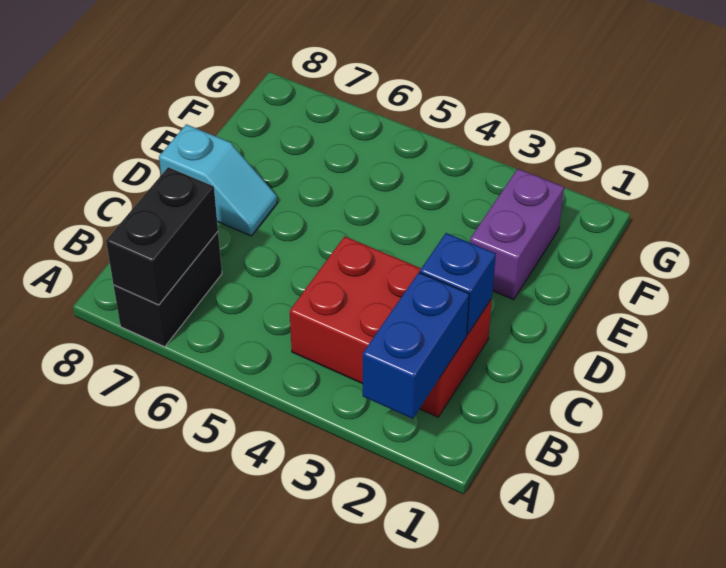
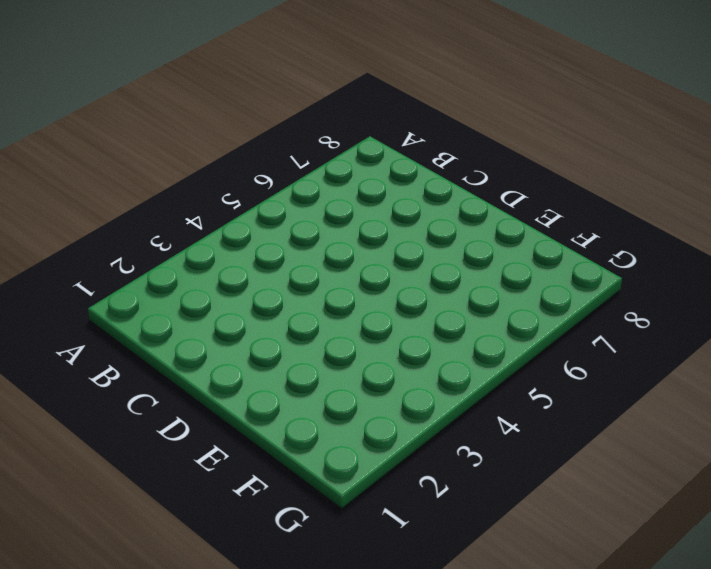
none -> black 1x2 brick [113,232,222,347]
none -> red 2x3 brick [290,236,492,417]

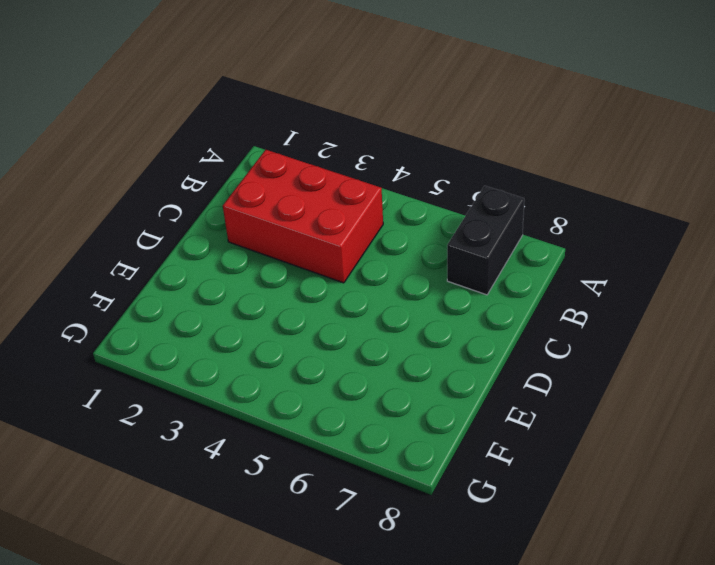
none -> cyan 1x2 slope [159,124,277,236]
none -> purple 1x2 brick [470,169,564,300]

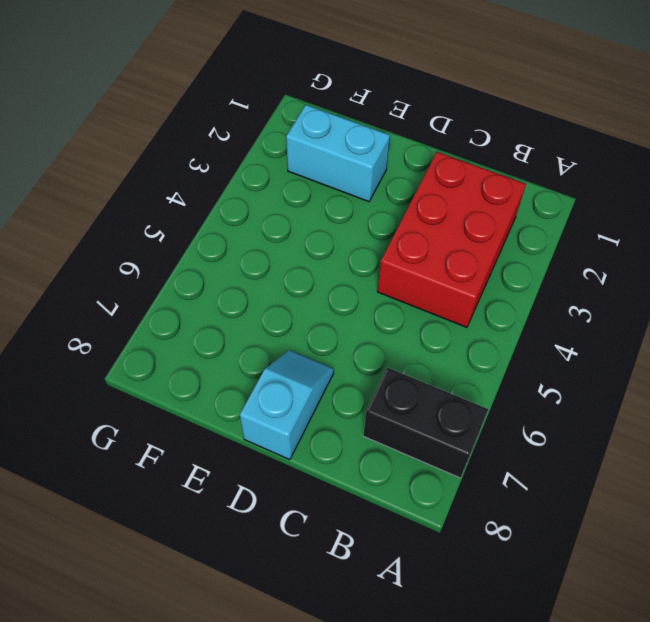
cyan 1x2 brick [286,105,390,202] -> purple 1x2 brick [470,169,564,300]
none -> blue 1x2 brick [363,273,469,419]
none -> black 1x2 brick [106,167,218,305]

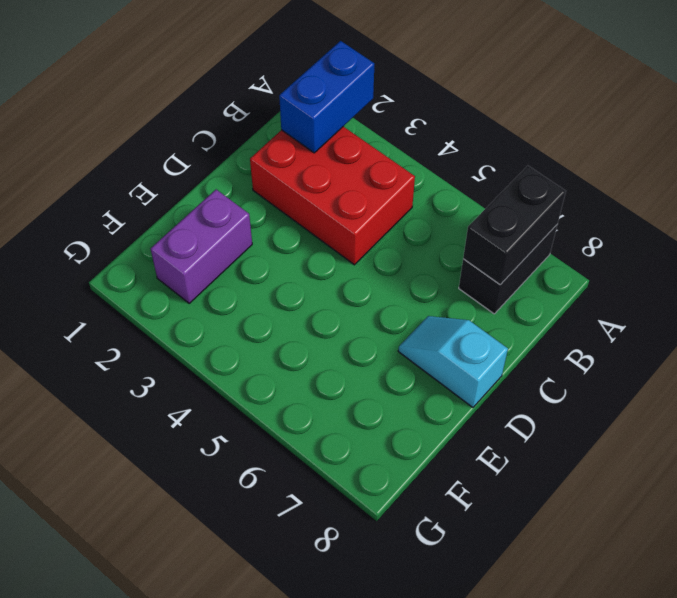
none -> blue 1x1 brick [420,233,496,335]

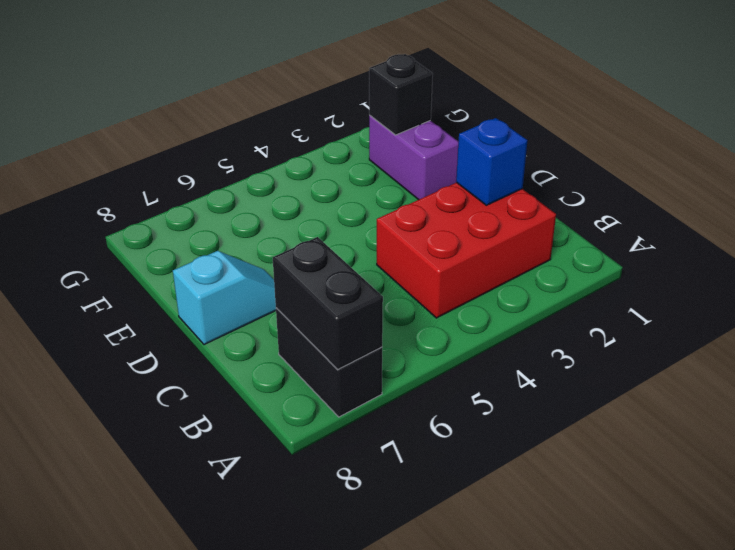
black 1x1 brick [369,54,433,135] -> none
none -> blue 1x2 brick [363,273,469,419]

